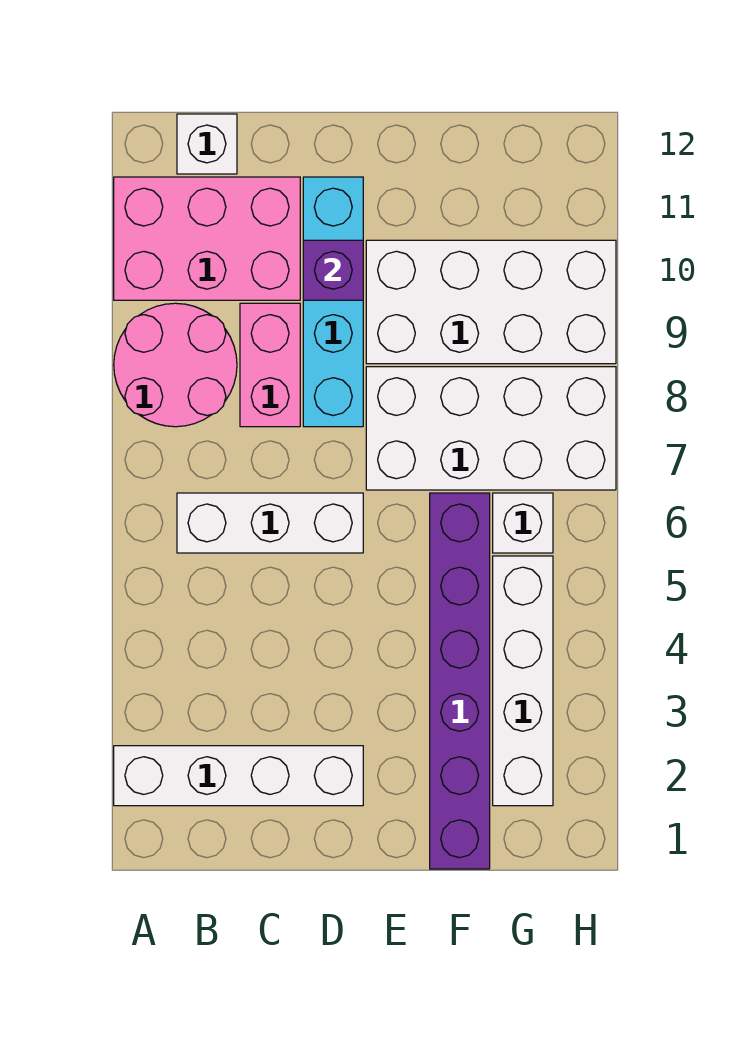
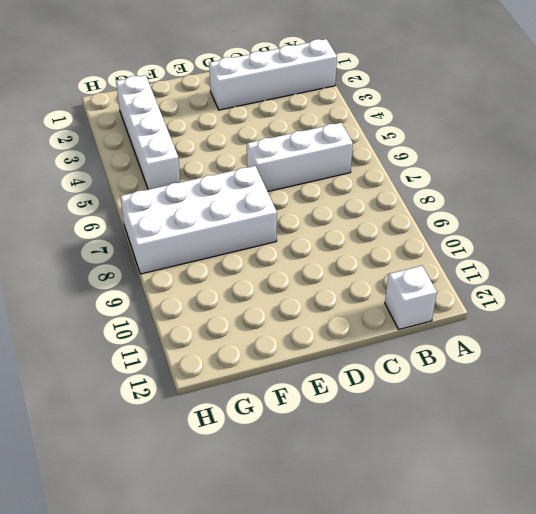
none -> pink 2x2 round brick [114,303,237,427]
none -> pink 2x3 brick [114,177,300,300]
none -> pink 1x2 brick [240,303,300,427]

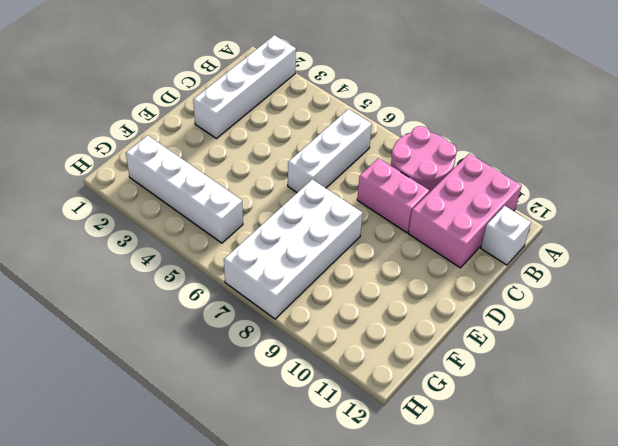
none -> cyan 1x4 brick [303,177,363,427]
none -> white 2x4 brick [366,240,616,364]
none -> purple 1x6 brick [430,493,490,869]

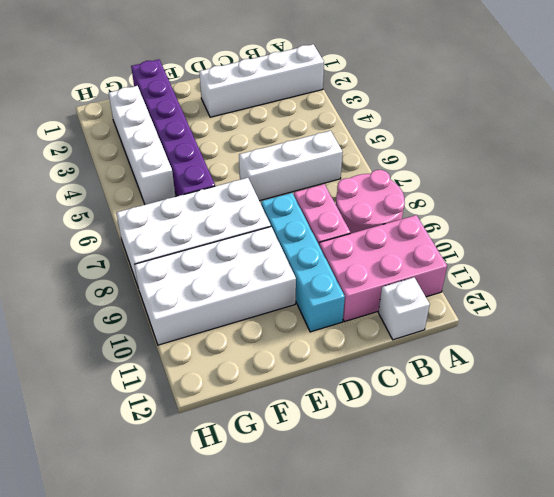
none -> white 1x1 brick [493,493,553,553]
none -> purple 1x1 brick [303,240,363,300]

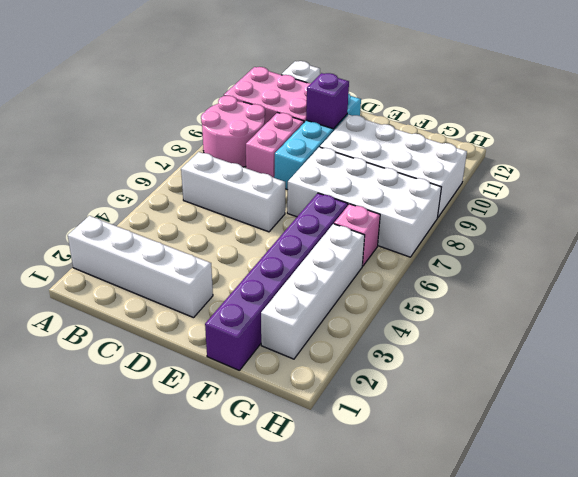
pink 1x1 brick [334,204,380,266] -> white 1x1 brick [493,493,553,553]

